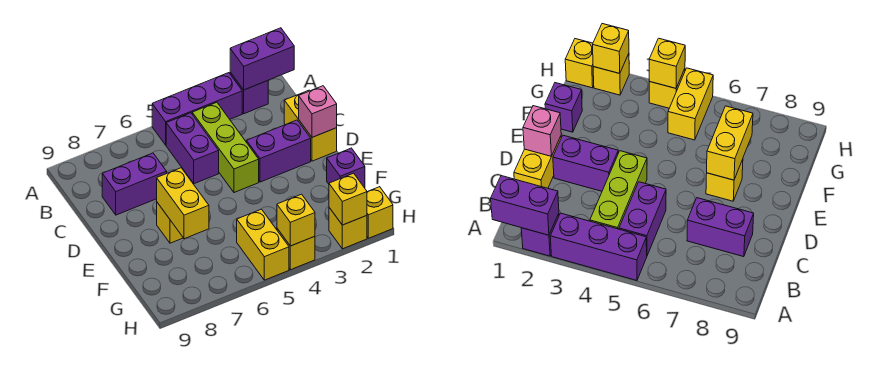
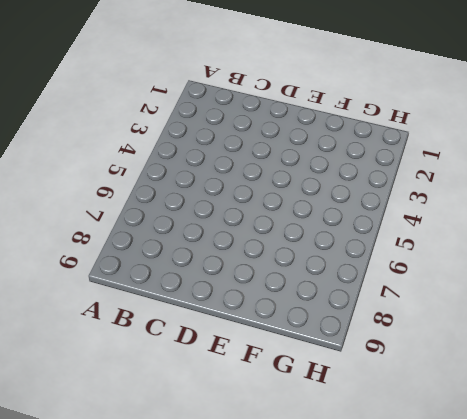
none -> purple 1x1 brick [230,73,268,114]
none -> purple 1x3 brick [152,73,242,145]
none -> lime 1x3 brick [192,102,259,193]

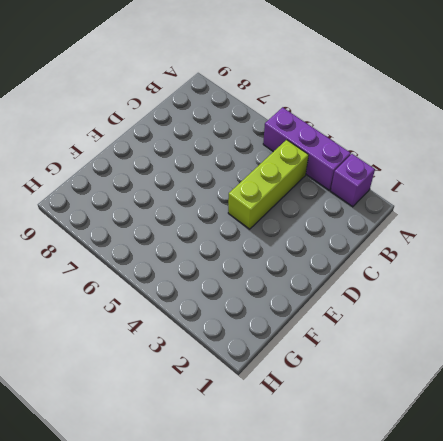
none -> purple 1x2 brick [166,113,219,184]
none -> yellow 1x2 brick [284,90,337,161]
none -> purple 1x2 brick [102,153,167,215]

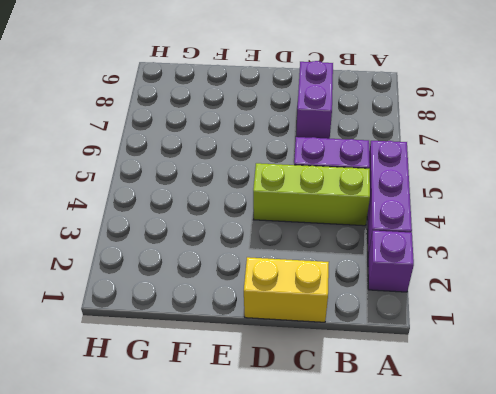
none -> purple 1x2 brick [247,120,311,182]
none -> yellow 1x1 brick [157,203,183,243]
none -> purple 1x1 brick [327,148,365,188]

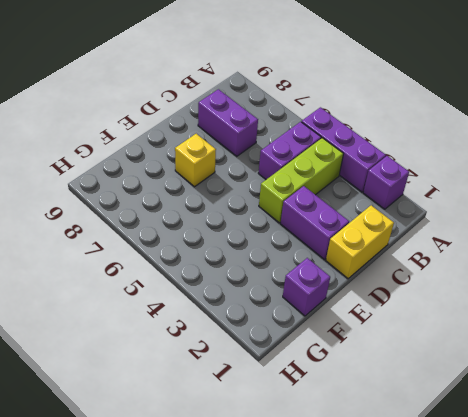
none -> yellow 1x2 brick [237,209,289,280]
none -> yellow 1x1 brick [367,187,393,238]
none -> yellow 1x1 brick [329,208,367,249]

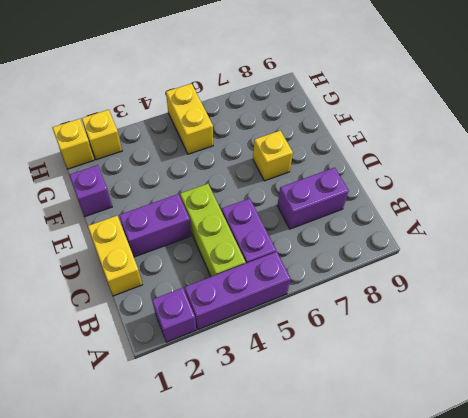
none -> yellow 1x1 brick [277,229,315,270]
none -> purple 1x2 brick [230,28,294,90]
none -> pink 1x1 brick [299,86,337,137]

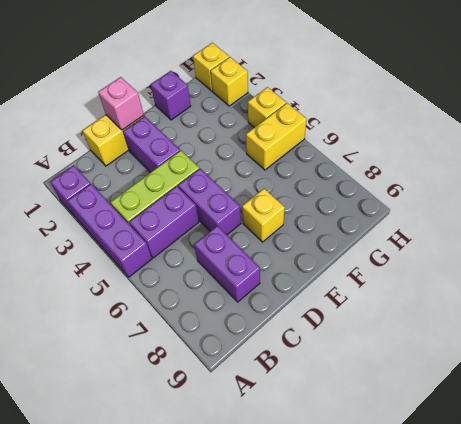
purple 1x2 brick [178,169,241,235] -> purple 1x2 brick moved to [230,28,294,90]
none -> yellow 1x2 brick [157,168,209,239]
none -> yellow 1x1 brick [329,173,367,225]
none -> yellow 1x1 brick [277,194,315,246]

